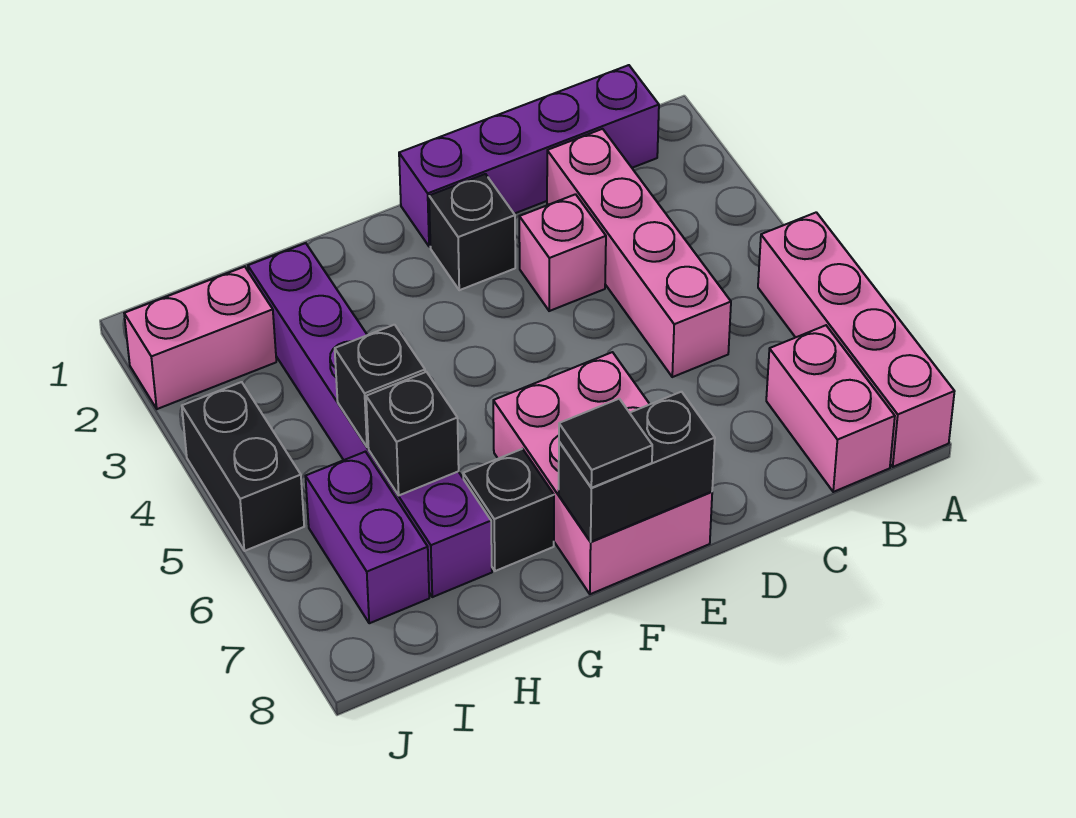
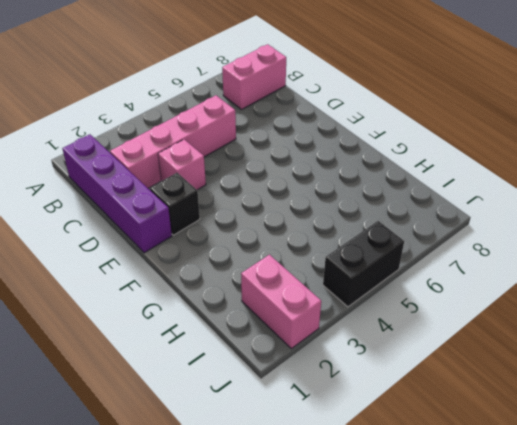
none -> pink 1x4 brick [758,212,955,467]
none -> pink 2x3 brick [493,352,712,594]
none -> black 1x1 brick [463,449,554,571]

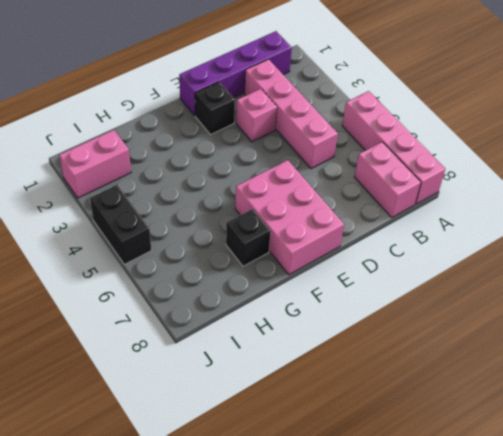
none -> purple 1x6 brick [248,243,492,597]
none -> purple 1x2 brick [305,452,429,623]
none -> black 1x2 brick [559,392,715,542]

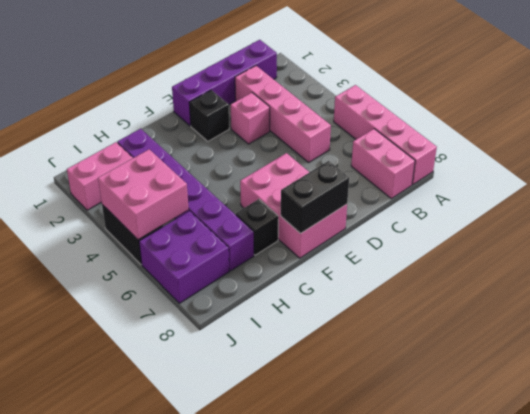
pink 2x2 brick [98,149,189,240] -> none
purple 2x2 brick [139,211,229,303] -> purple 1x2 brick [305,452,429,623]
none -> black 1x1 brick [335,325,425,447]
none -> black 1x1 brick [366,372,459,495]
none -> black 1x1 tile [559,399,652,488]

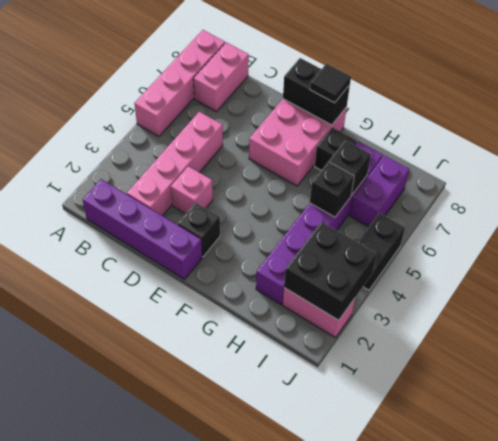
black 2x2 brick [284,222,377,320] -> none

